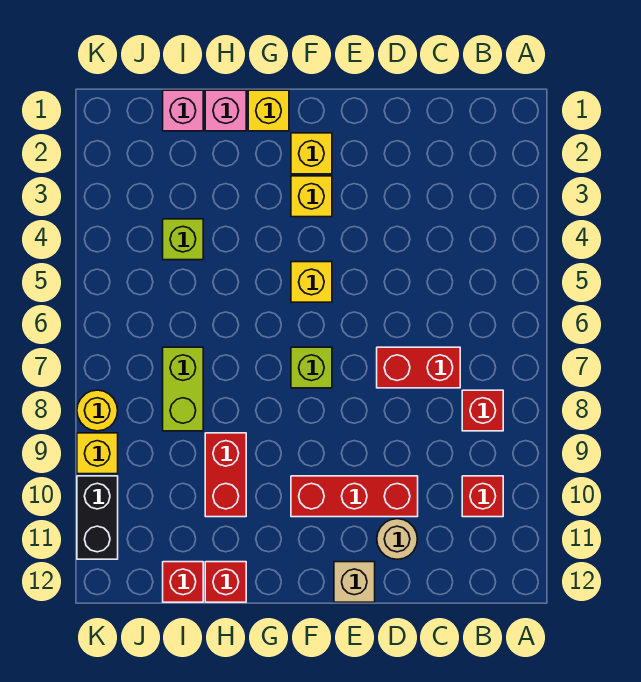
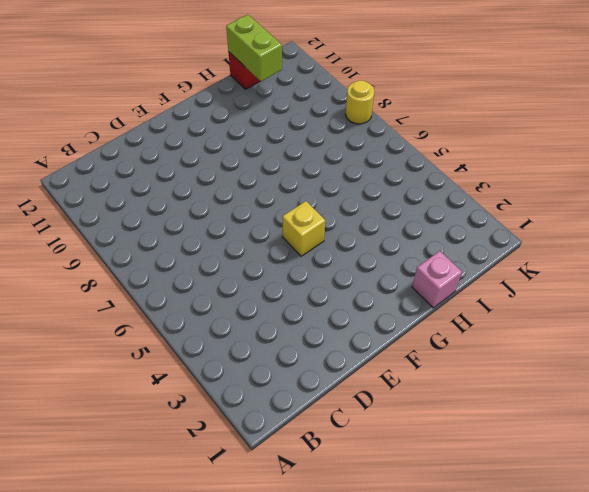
lime 1x2 brick [226,14,282,81] -> lime 1x2 brick moved to [163,347,203,431]
none -> red 1x1 brick [462,390,503,431]
none -> red 1x1 brick [462,476,503,517]
none -> red 1x2 brick [377,347,460,388]

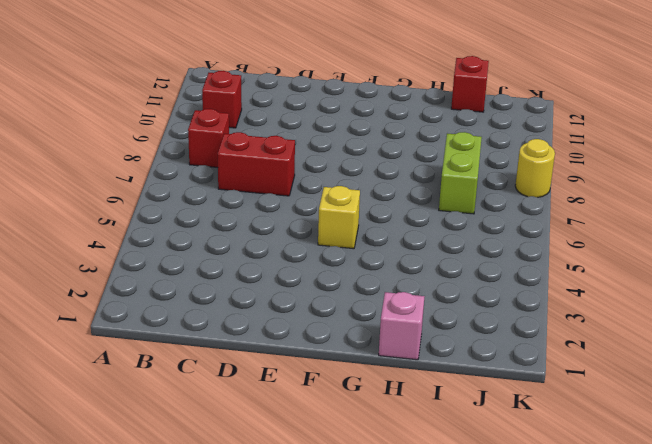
none -> red 1x3 brick [291,476,418,517]
none -> tan 1x1 round brick [377,519,417,559]
none -> tan 1x1 brick [334,562,375,602]

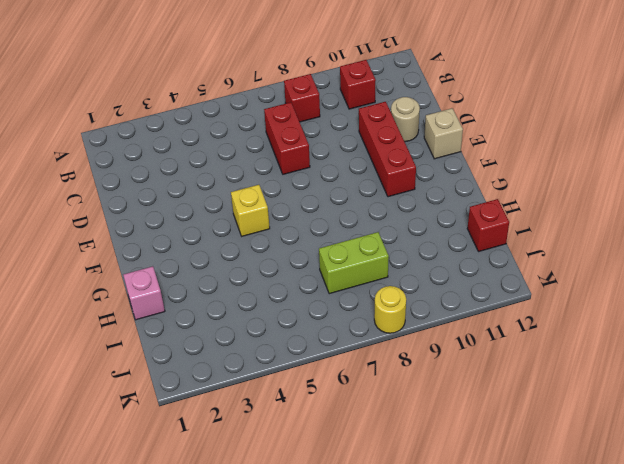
none -> yellow 1x1 brick [291,133,332,174]
none -> yellow 1x1 brick [291,176,332,217]
none -> lime 1x1 brick [291,347,332,388]

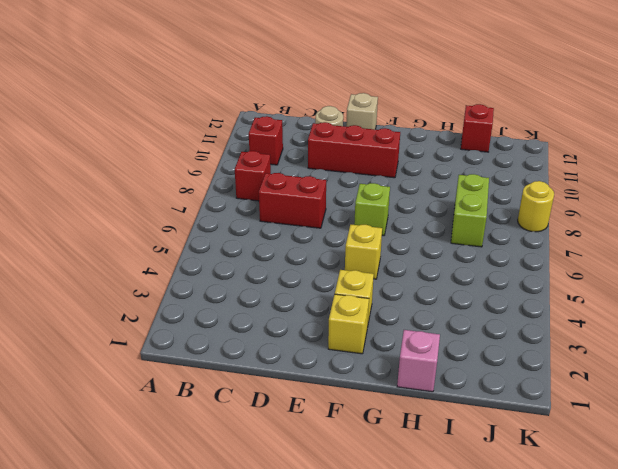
none -> yellow 1x1 brick [248,90,289,131]
none -> red 1x2 brick [205,433,246,517]
none -> red 1x1 brick [205,562,246,602]

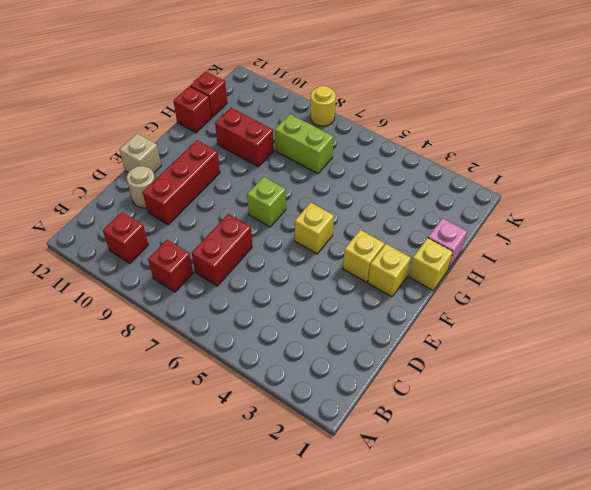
none -> pink 1x1 brick [163,90,203,131]
none -> lime 1x1 brick [163,219,203,260]
none -> yellow 1x1 brick [77,433,118,474]

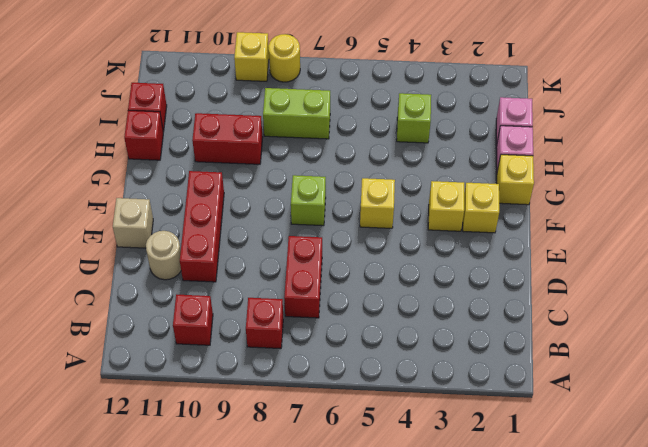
none -> black 1x2 brick [77,476,118,559]

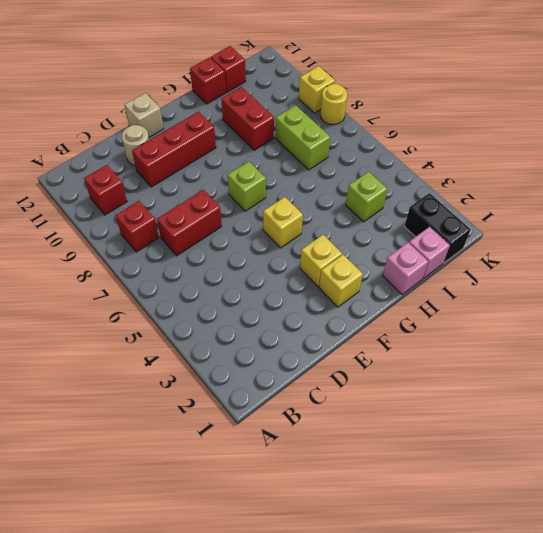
black 1x2 brick [404,193,471,263] -> black 1x2 brick moved to [77,476,118,559]
none -> yellow 1x1 brick [248,90,289,131]

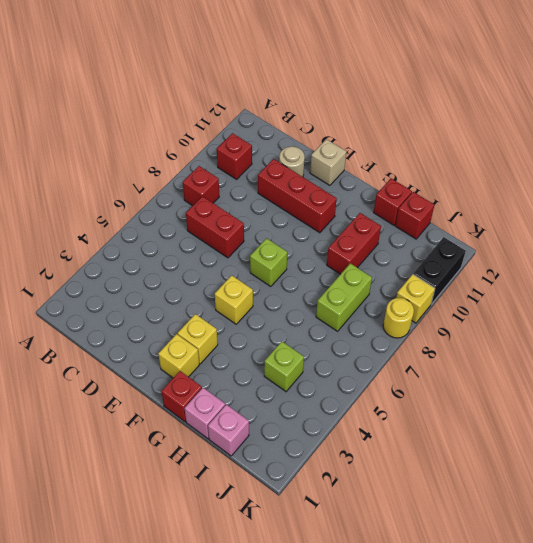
red 1x1 brick [161,371,202,422] -> yellow 1x1 brick [248,90,289,131]

